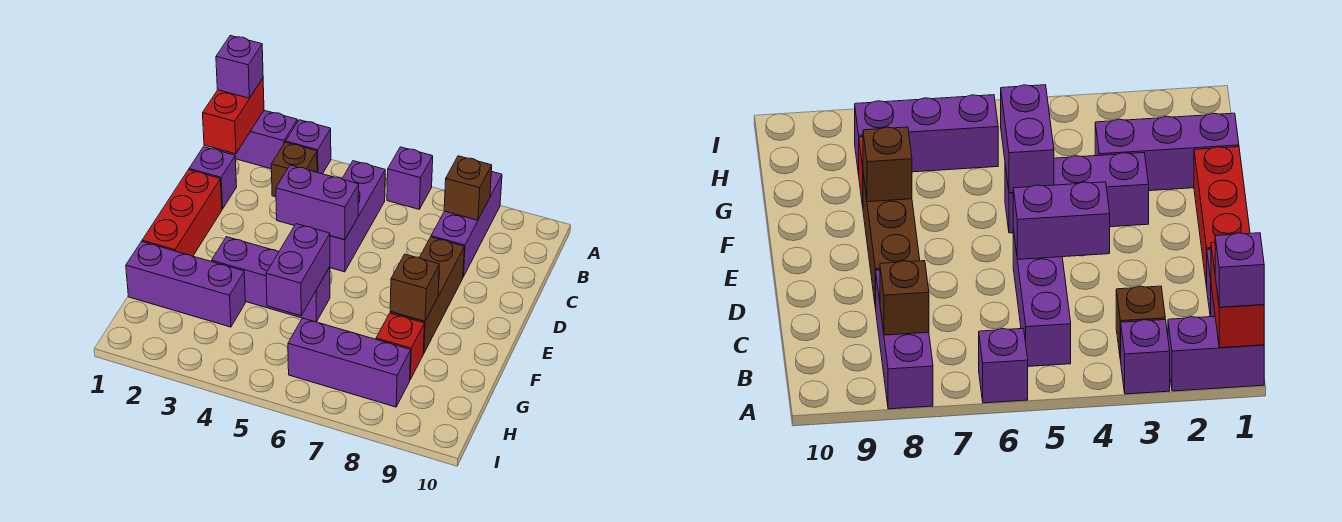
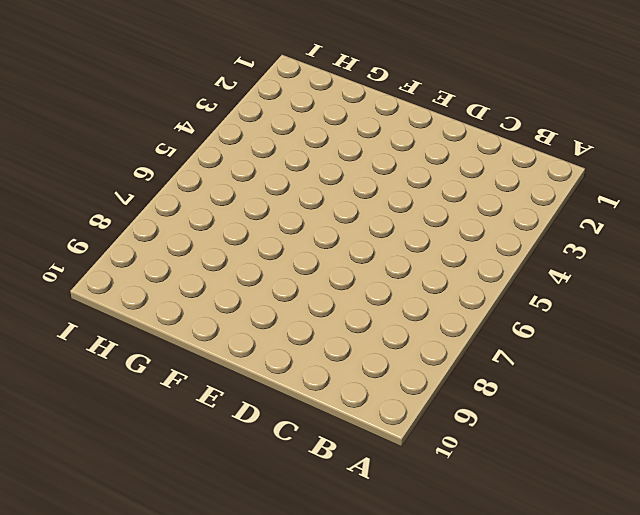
none -> purple 1x2 brick [220,110,297,169]
none -> purple 1x1 brick [286,120,331,174]
none -> purple 1x1 brick [387,147,433,209]

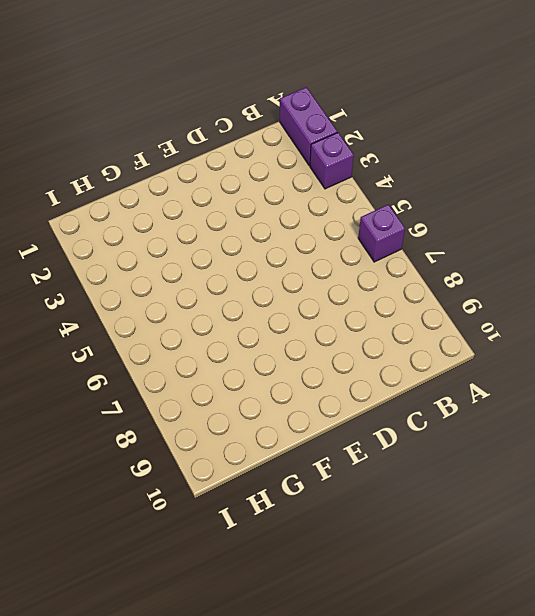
none -> purple 1x3 brick [431,171,502,277]
none -> brown 1x1 brick [271,142,317,197]
none -> purple 1x3 brick [330,161,385,272]

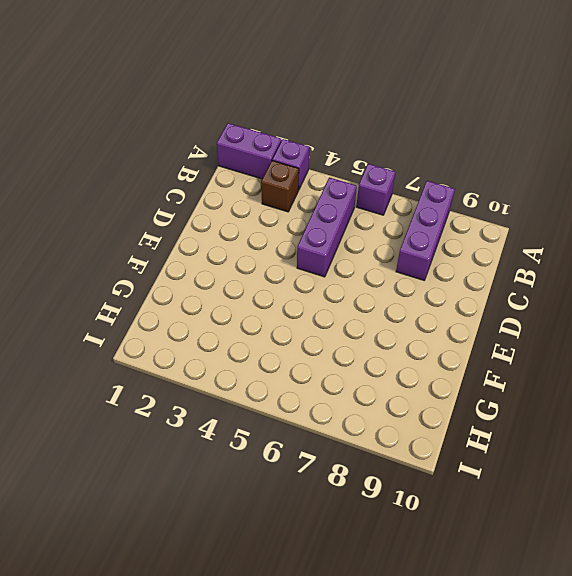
none -> purple 1x1 brick [189,147,237,209]
none -> red 1x3 brick [142,170,222,256]
none -> brown 1x3 brick [390,237,464,353]

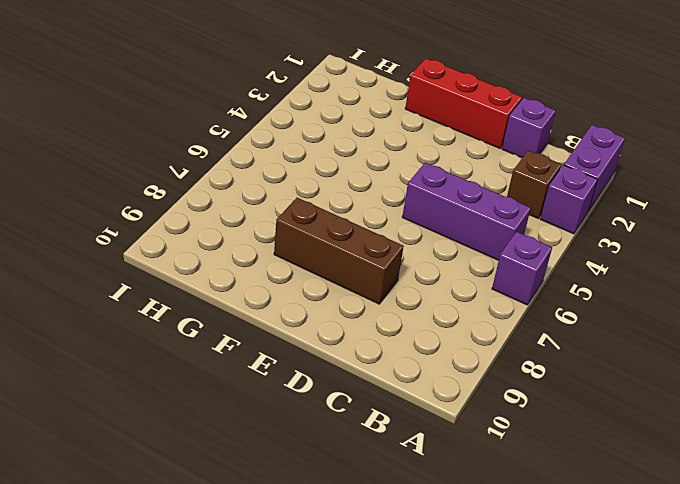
none -> purple 1x3 brick [431,171,502,277]
none -> purple 1x3 brick [212,237,330,322]
none -> purple 1x3 brick [126,242,245,327]

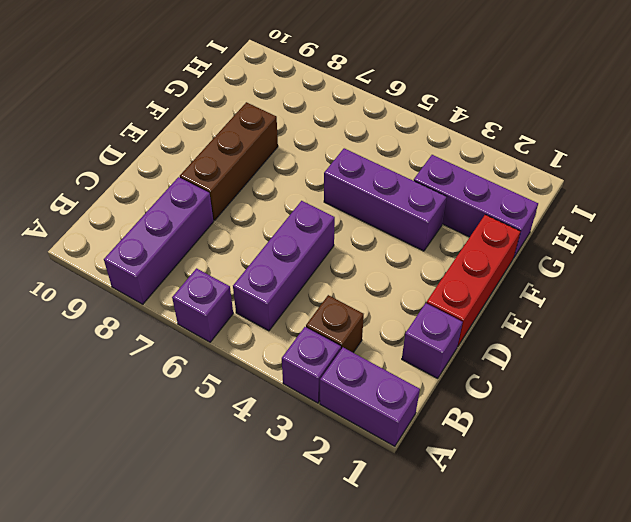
none -> red 1x1 brick [376,313,424,379]
none -> purple 1x3 brick [288,318,411,407]
none -> red 1x2 brick [203,78,264,154]

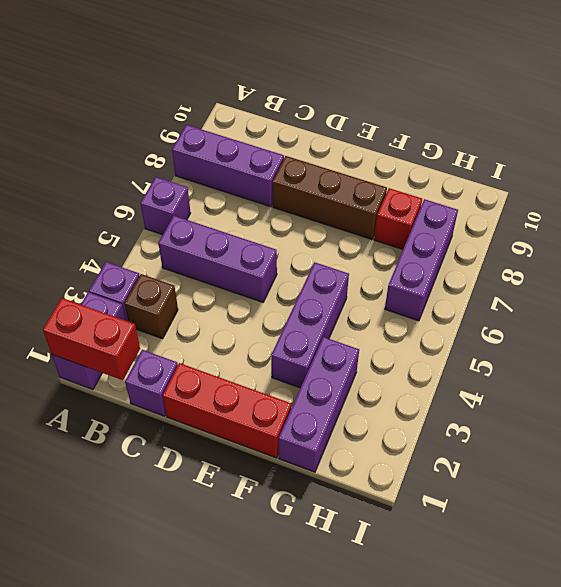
none -> brown 1x1 brick [444,156,492,220]
none -> purple 1x2 brick [276,165,359,240]
none -> purple 1x2 brick [266,224,330,316]

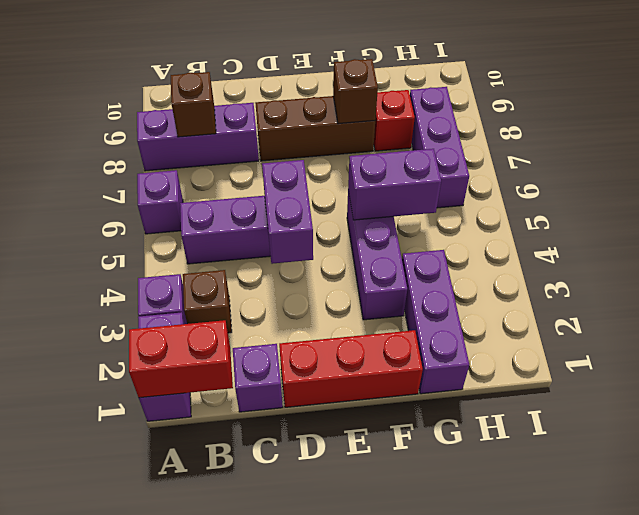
none -> purple 1x1 brick [216,35,263,98]

